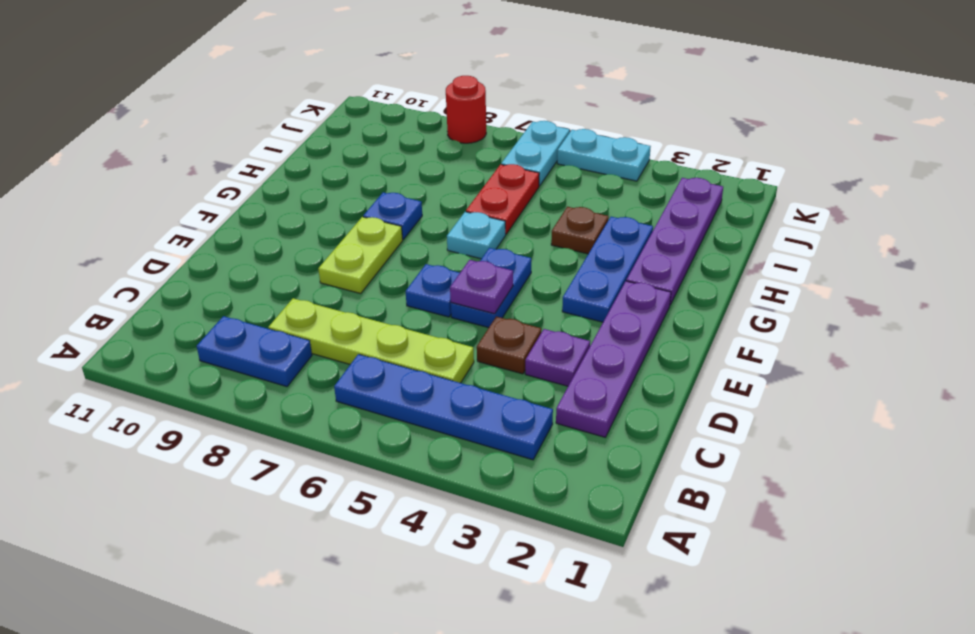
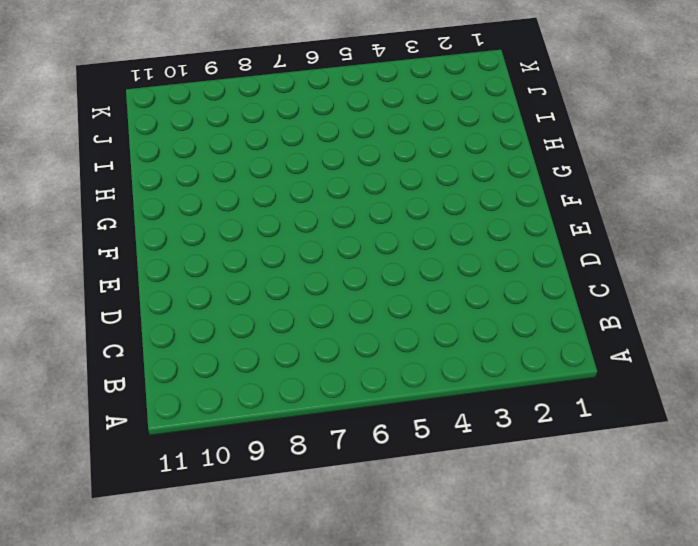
none -> blue 1x4 plate [334,354,553,460]
none -> blue 1x2 plate [197,316,312,387]
none -> purple 1x4 plate [556,281,671,437]

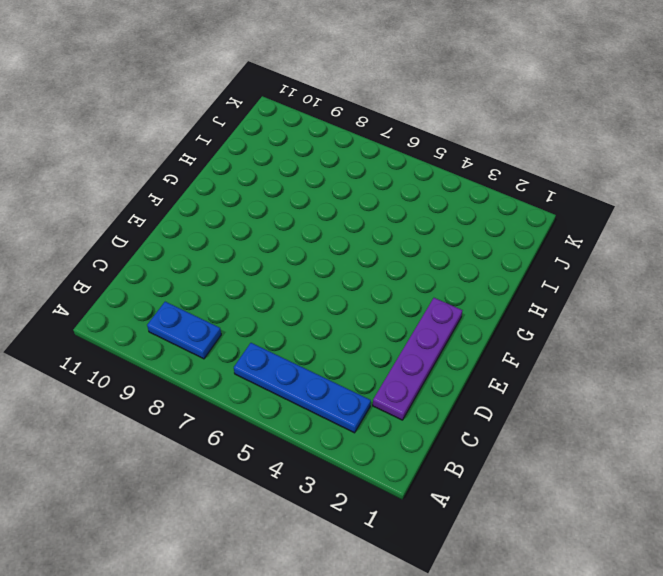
none -> lime 1x4 plate [268,298,474,383]
none -> purple 1x1 plate [525,329,590,386]
none -> brown 1x1 plate [477,316,541,374]

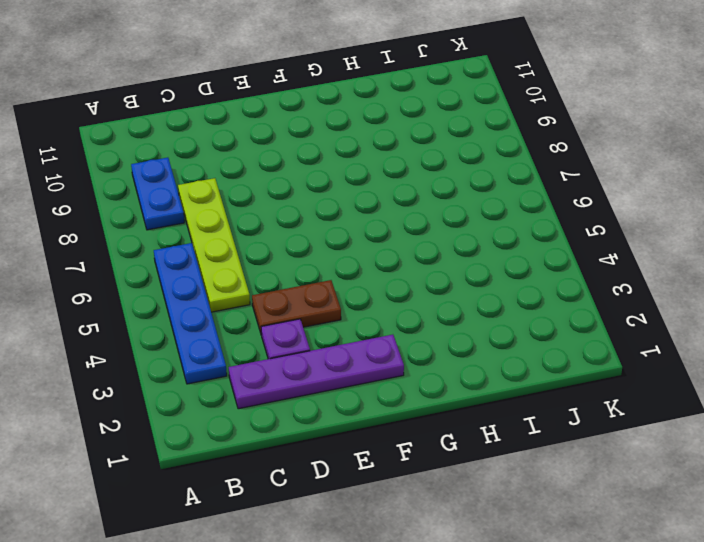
brown 1x2 plate [252,280,341,335] -> brown 1x1 plate [477,316,541,374]
none -> blue 1x2 plate [451,248,531,328]
none -> blue 1x1 plate [406,264,460,317]
none -> lime 1x2 plate [318,217,403,294]

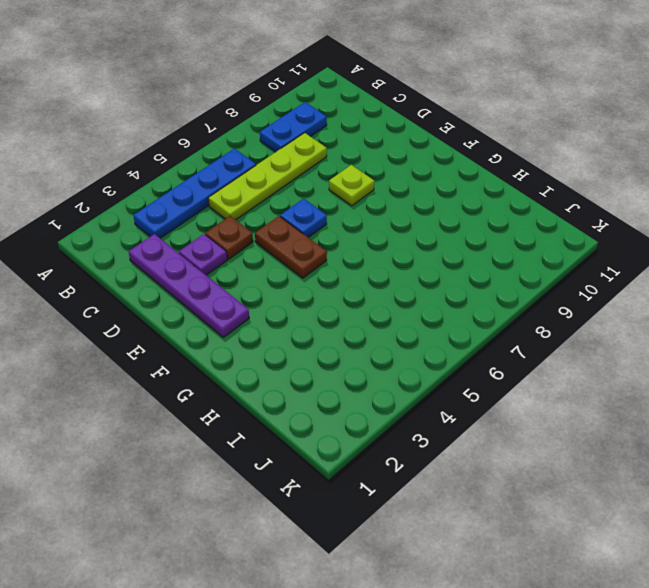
brown 1x2 plate [255,216,327,278] -> blue 1x2 plate [451,248,531,328]
lime 1x1 plate [329,165,374,206] -> lime 1x2 plate [318,217,403,294]
none -> blue 1x3 plate [562,217,653,322]
none -> purple 1x4 plate [626,178,723,305]
none -> cyan 1x1 plate [447,212,506,259]

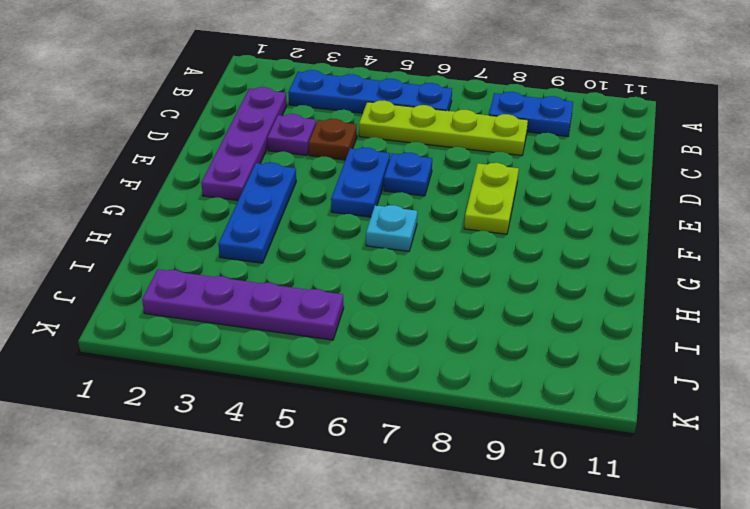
purple 1x4 plate [142,269,344,340] -> purple 1x4 plate turned to [626,178,723,305]
none -> blue 1x1 plate [363,192,422,240]
none -> brown 1x1 plate [551,207,609,254]
none -> red 1x2 plate [466,164,539,234]

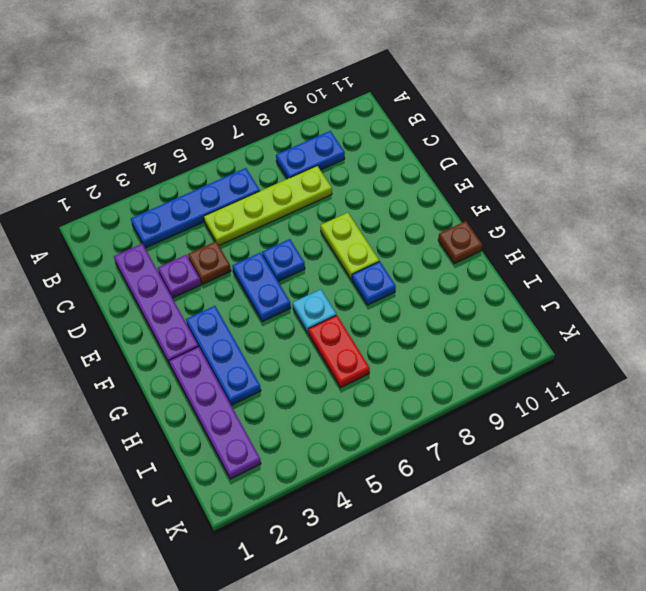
brown 1x1 plate [438,221,482,264] -> brown 1x1 plate moved to [551,207,609,254]
none -> cyan 1x2 plate [501,121,570,186]
none -> cyan 1x2 plate [557,129,651,181]
none -> red 1x1 round brick [446,76,486,143]

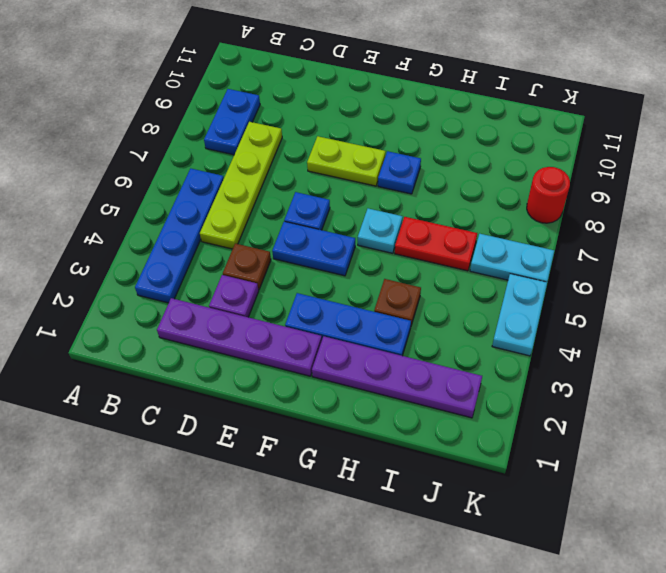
none -> purple 1x1 plate [450,260,513,314]

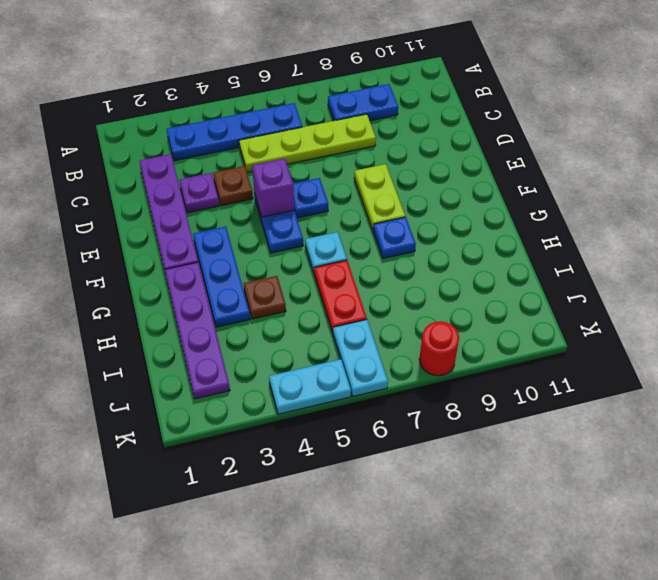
purple 1x1 brick [252,159,294,217] -> purple 1x1 plate [450,260,513,314]

